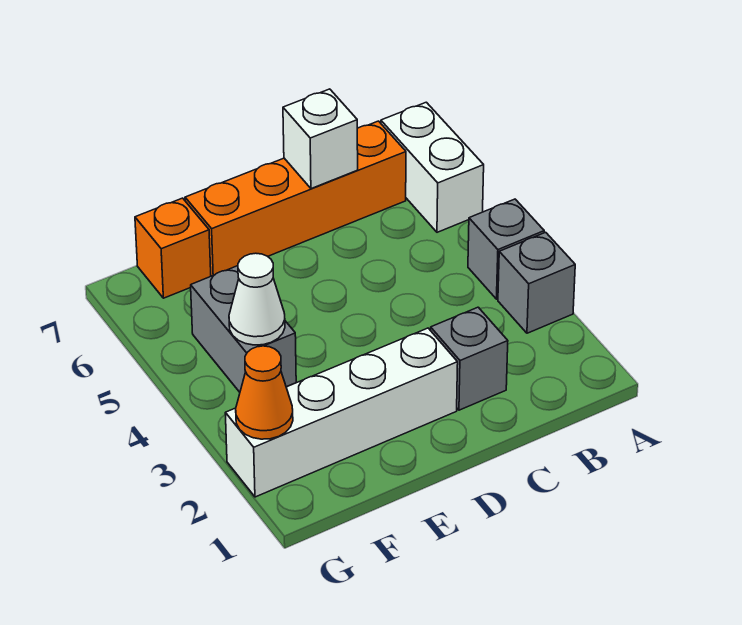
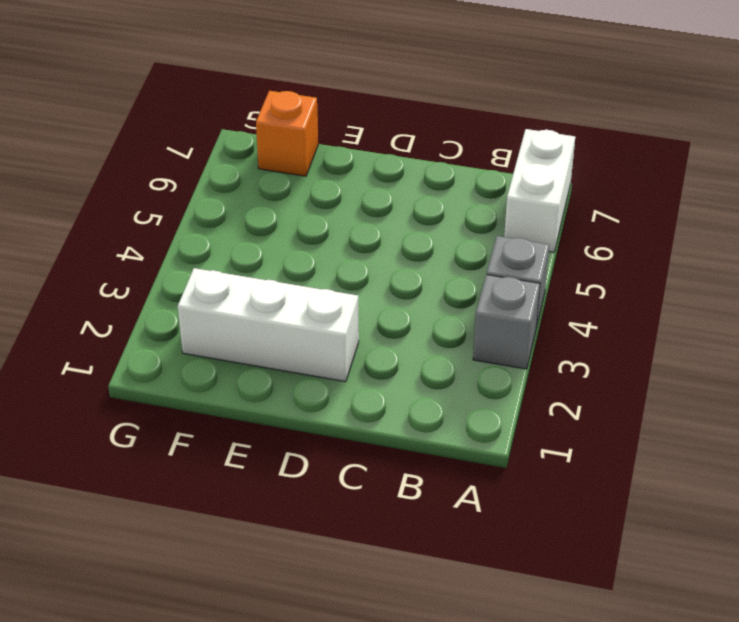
white 1x3 brick [178,268,359,382] -> white 1x4 brick [225,328,458,497]
none -> orange 1x4 brick [185,121,406,276]
none -> grey 1x1 brick [431,307,508,410]

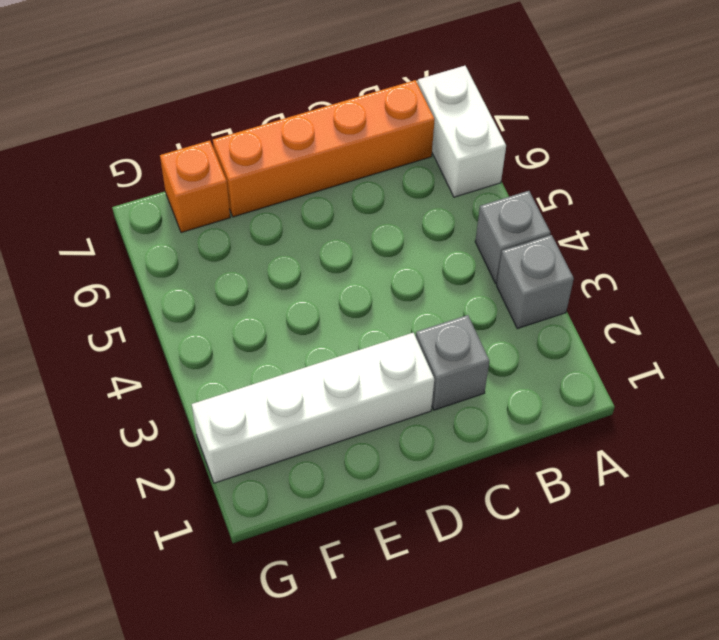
none -> grey 1x2 brick [191,266,296,392]
none -> white 1x1 brick [283,89,358,189]

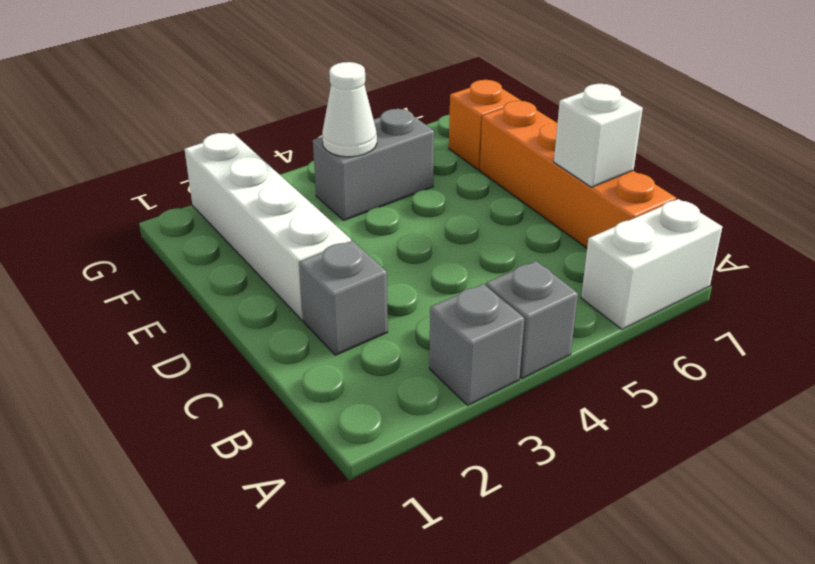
none -> orange 1x1 cone [236,346,293,439]

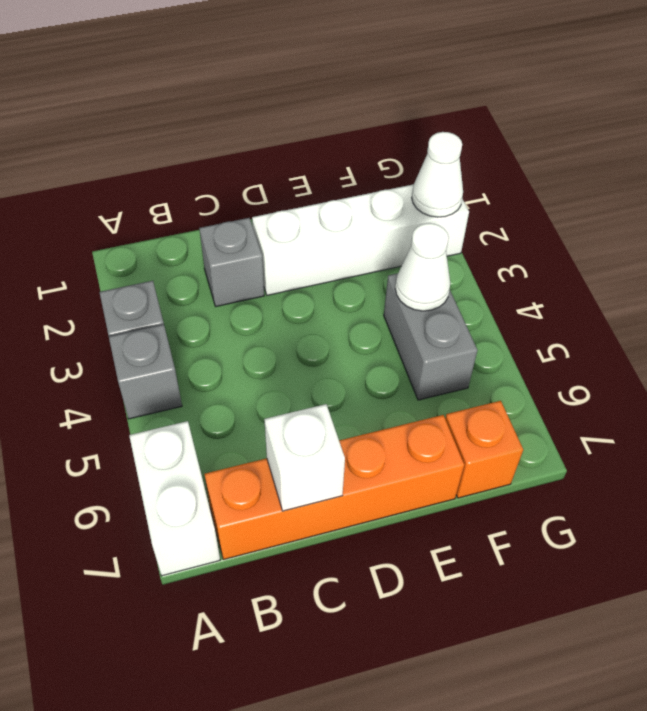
white 1x1 cone [412,132,463,217] -> orange 1x1 cone [236,346,293,439]

